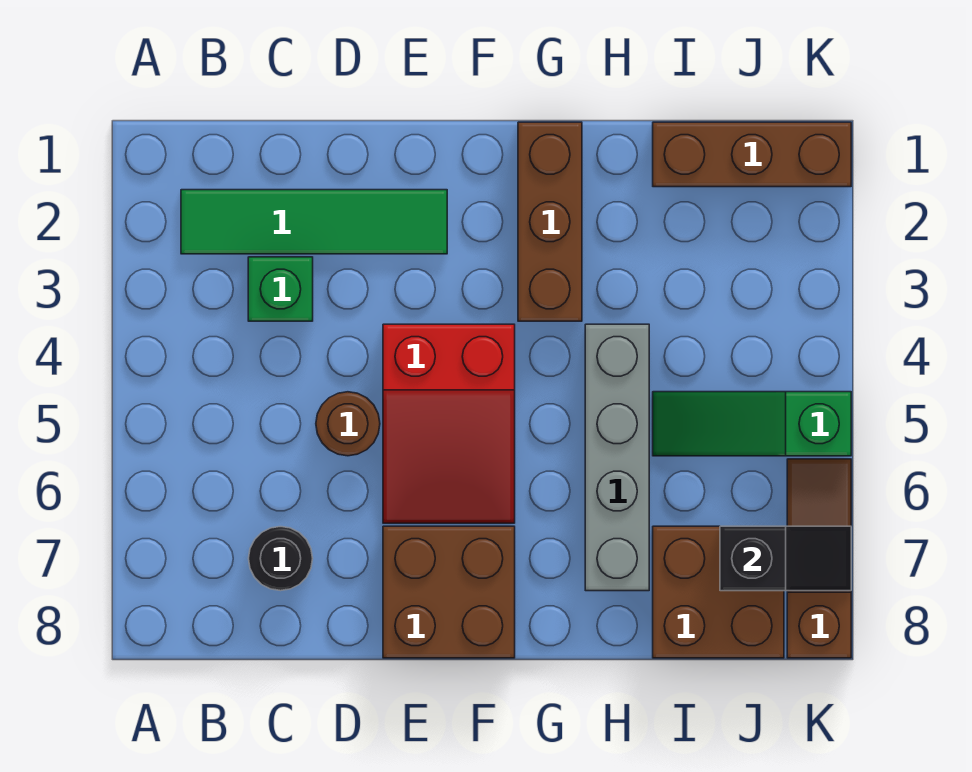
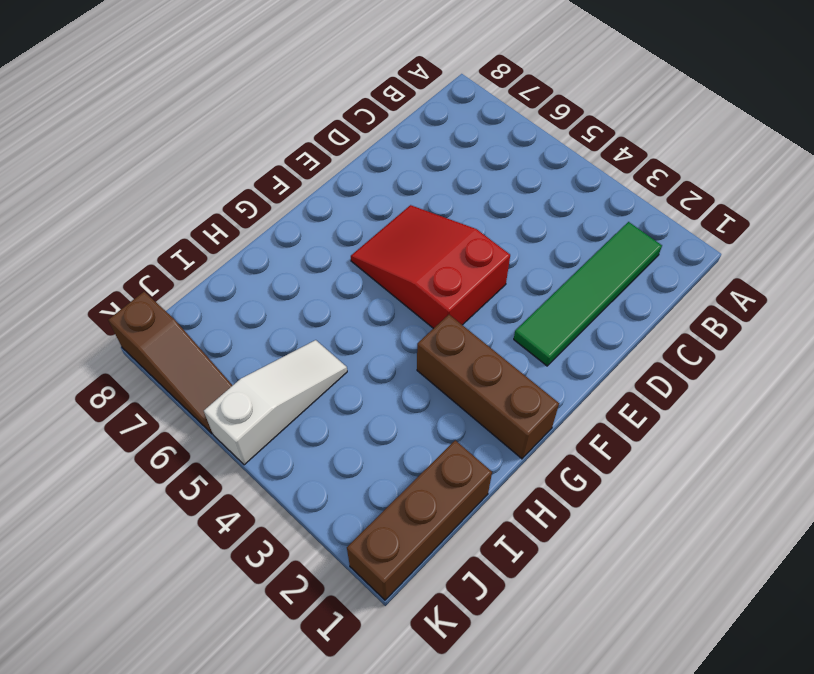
white 1x3 slope [204,340,347,465] -> green 1x3 slope [653,392,851,456]
none -> green 1x1 brick [248,257,313,321]
none -> black 1x1 round brick [249,527,313,591]
none -> brown 1x1 round brick [316,392,380,456]

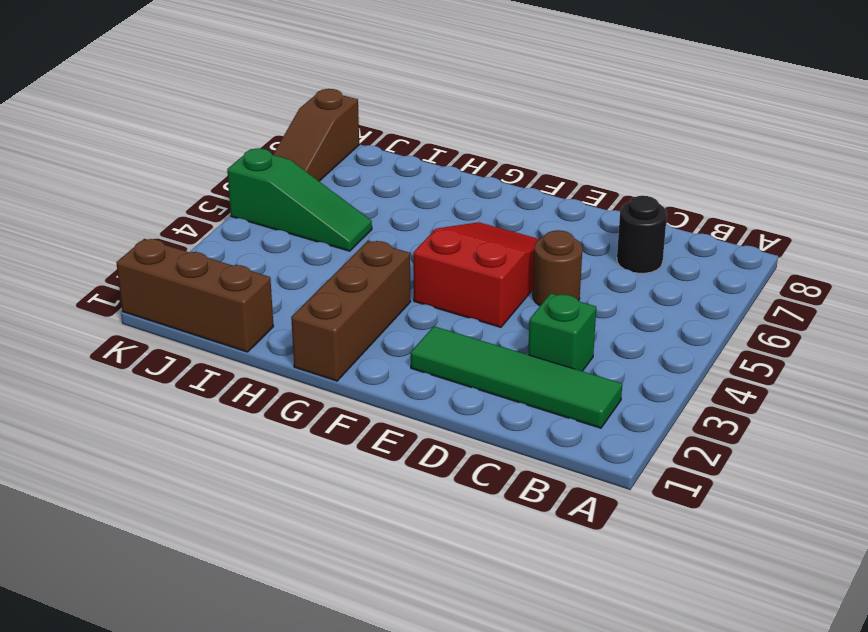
none -> brown 2x2 brick [383,526,515,658]
none -> grey 1x4 brick [585,324,649,591]
none -> brown 2x2 brick [653,526,784,658]

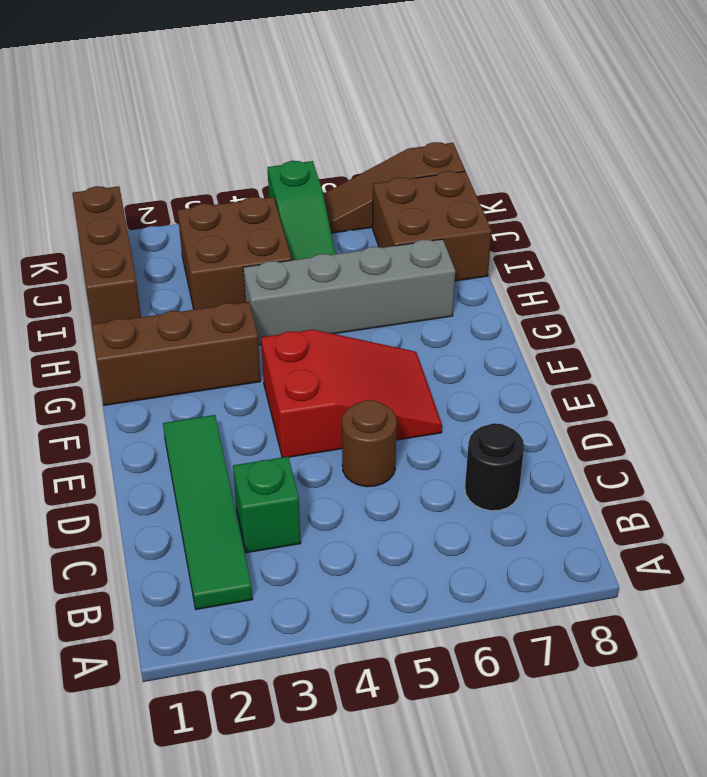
brown 2x2 brick [177,197,292,310] -> brown 2x2 brick moved to [383,526,515,658]
none -> black 1x2 slope [720,526,851,591]

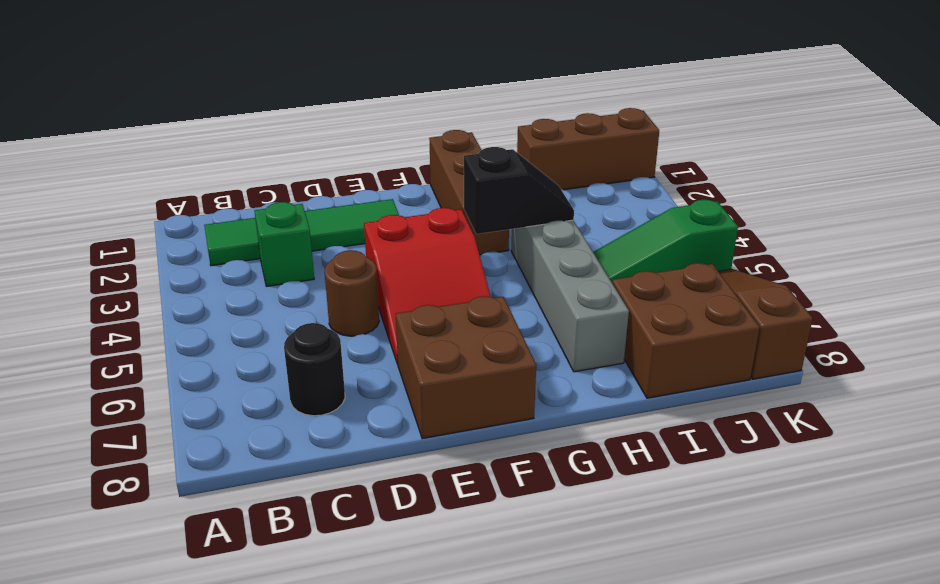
black 1x2 slope [464,147,574,234] -> black 1x2 slope moved to [720,526,851,591]

